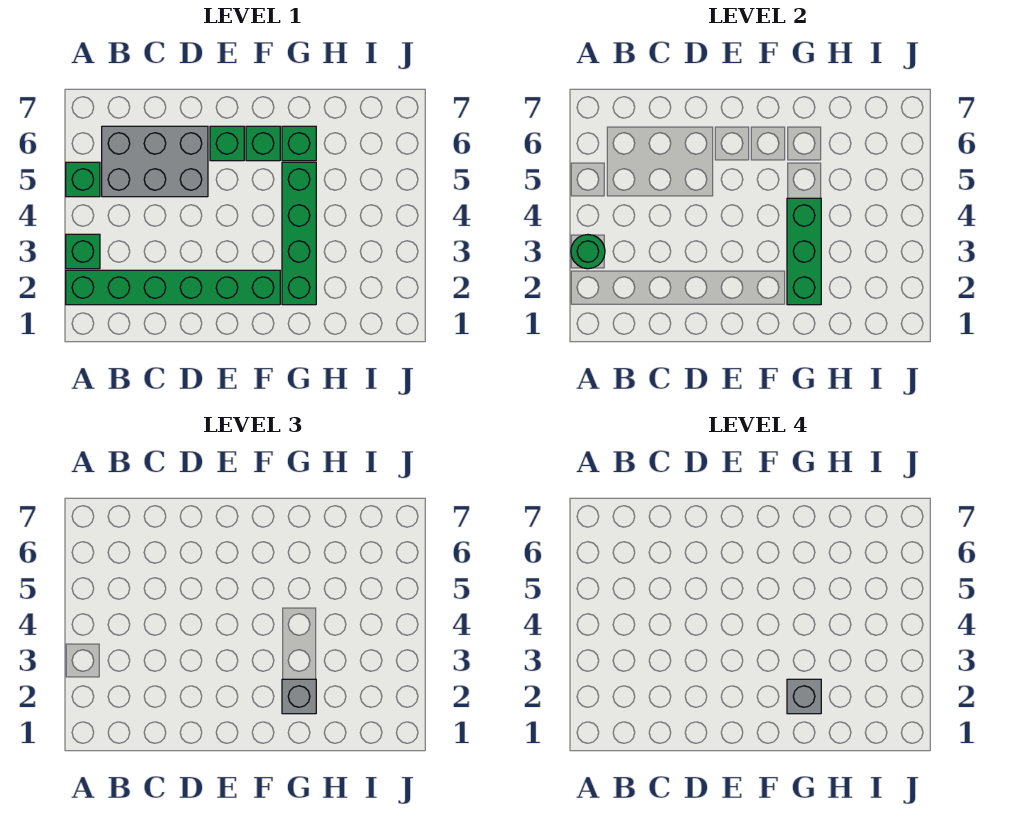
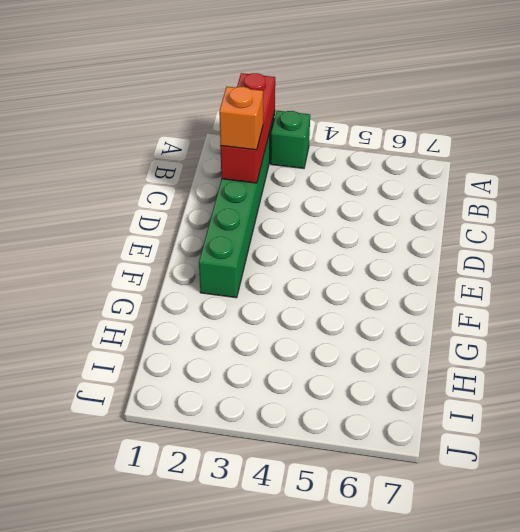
red 1x3 brick [220,73,275,183] -> none
orange 1x1 brick [219,87,263,150] -> none
none -> green 1x1 brick [66,162,100,197]
none -> grey 2x3 brick [102,126,208,197]
none -> green 1x1 brick [210,126,244,161]

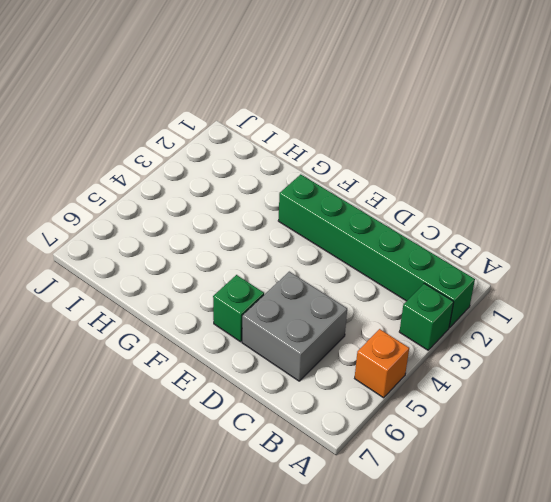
orange 1x1 brick [355,329,409,398] -> green 1x1 brick [66,162,100,197]
grey 2x2 brick [242,272,347,381] -> grey 2x3 brick [102,126,208,197]
none -> green 1x1 brick [246,126,280,161]
none -> green 1x4 brick [282,162,316,305]
none -> green 1x1 brick [282,126,316,161]

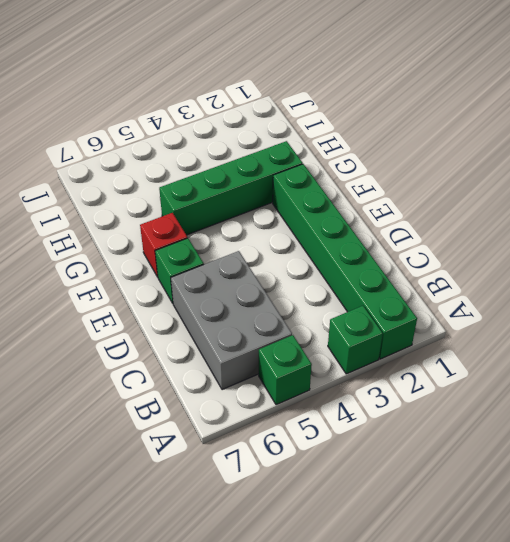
red 1x1 brick [140,213,187,277] -> green 1x1 brick [246,126,280,161]
none -> green 1x1 brick [282,126,316,161]
none -> green 1x1 round brick [571,235,605,269]
none -> green 1x3 brick [787,198,821,305]

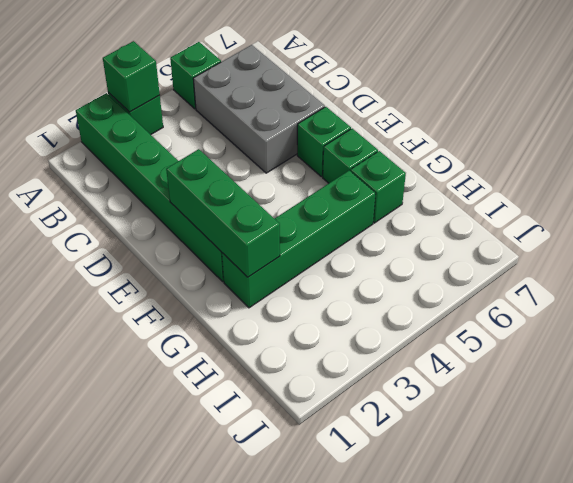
green 1x1 brick [103,41,160,112] -> green 1x1 round brick [571,235,605,269]
green 1x3 brick [166,149,280,277] -> green 1x3 brick turned to [787,198,821,305]
none -> grey 1x1 brick [282,679,316,714]
none -> grey 1x1 brick [787,679,821,714]

